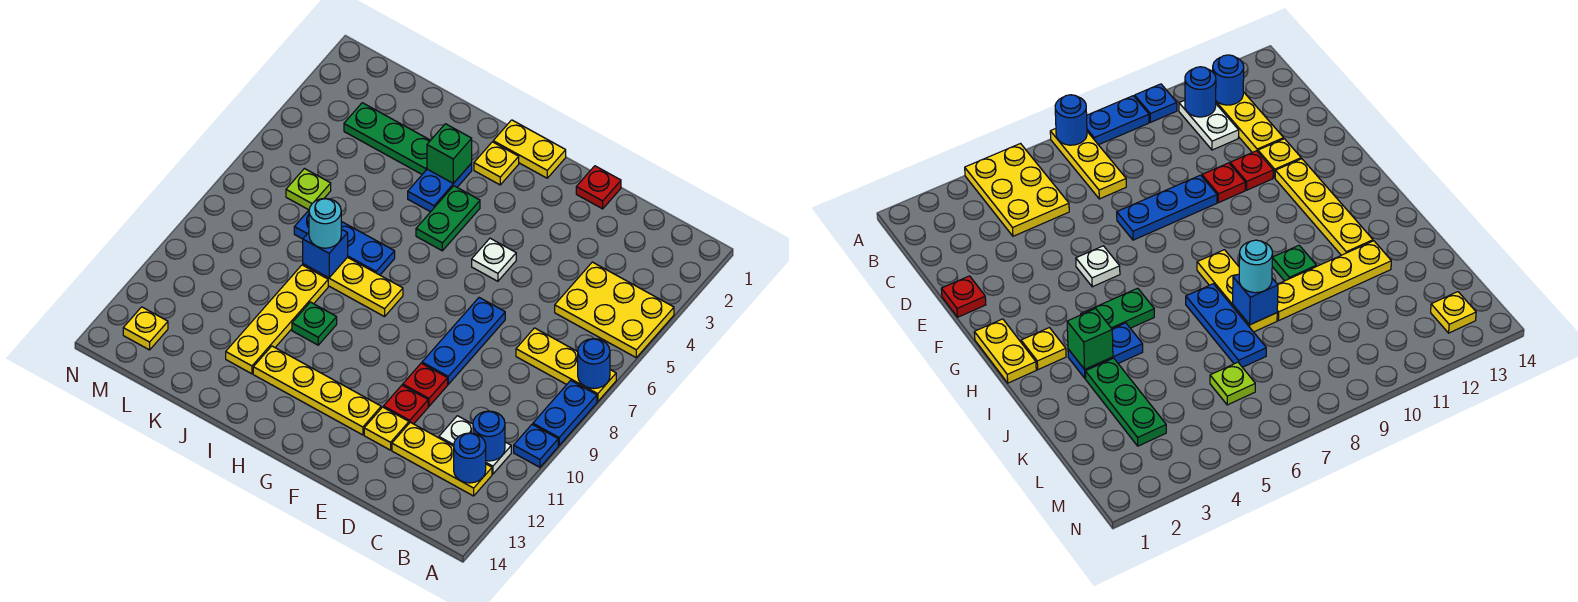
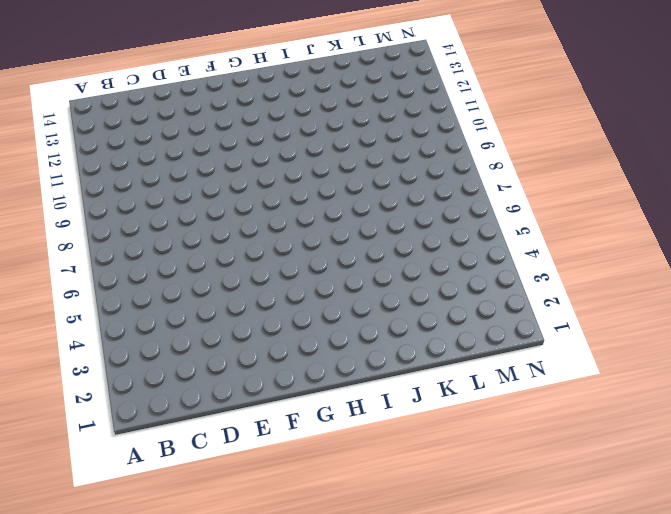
none -> yellow 2x3 plate [555,262,674,357]
none -> yellow 1x3 plate [516,328,616,402]
none -> blue 1x2 plate [533,380,597,445]
none -> blue 1x1 plate [514,424,558,467]

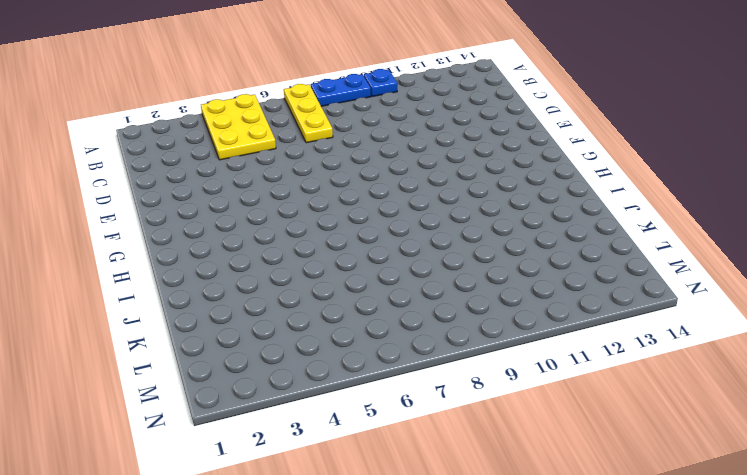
none -> white 1x2 plate [439,416,511,474]
none -> yellow 1x3 plate [392,422,492,496]
none -> red 1x1 plate [576,166,621,209]
none -> blue 1x3 plate [422,298,505,384]

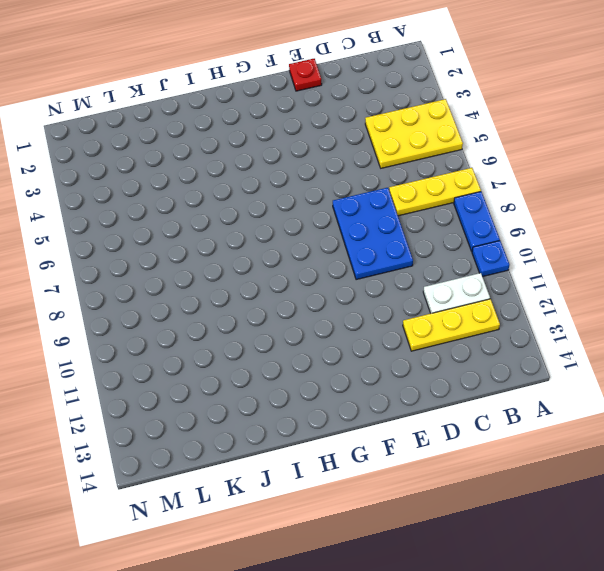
blue 2x3 plate [333,188,413,280] -> blue 1x3 plate [422,298,505,384]
none -> red 1x1 plate [403,363,448,406]
none -> red 1x1 plate [383,385,428,424]
none -> yellow 1x1 plate [364,407,409,450]
none -> white 1x1 plate [472,238,516,281]

